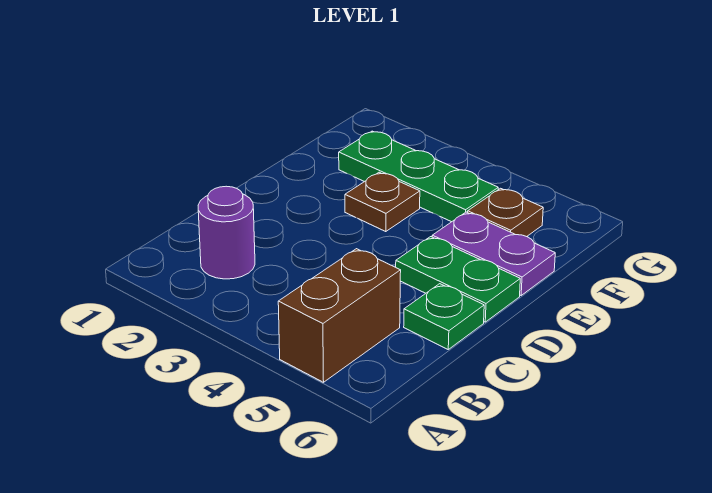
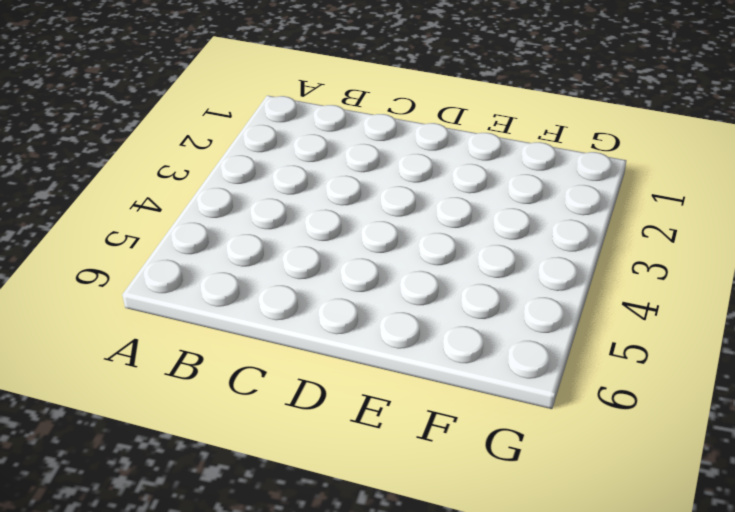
none -> brown 1x2 brick [278,249,401,382]
none -> purple 1x1 round brick [198,186,255,279]

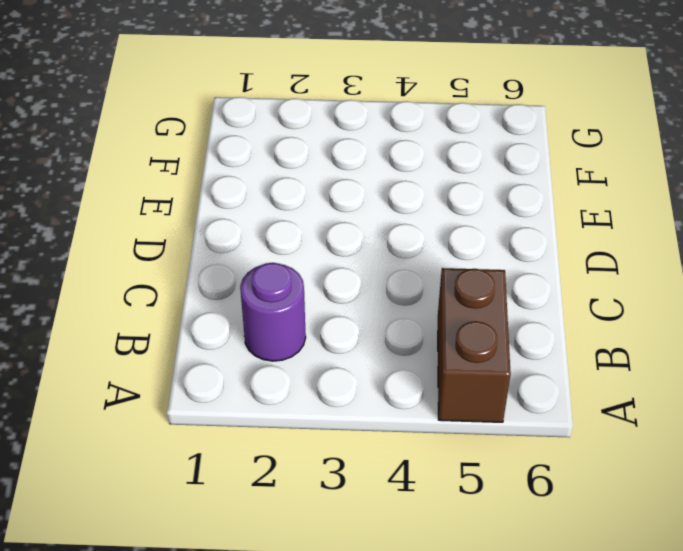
none -> green 1x1 plate [404,284,484,349]
none -> green 1x2 plate [396,237,520,322]

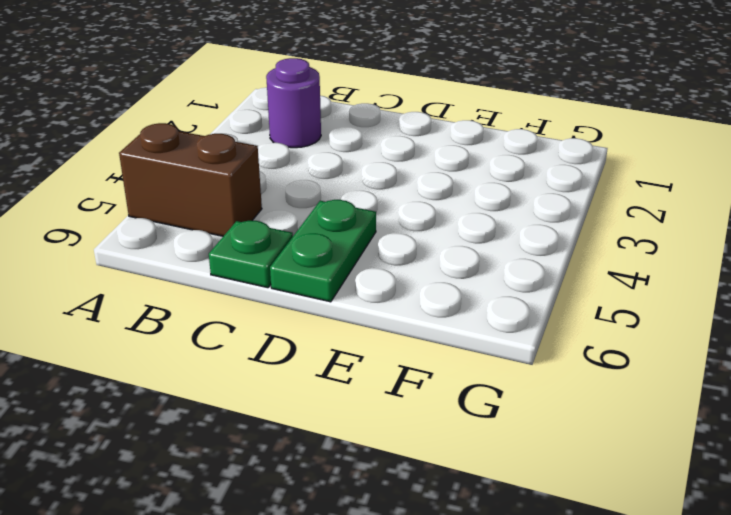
none -> brown 1x1 plate [345,172,420,232]
none -> purple 1x2 plate [432,212,555,295]

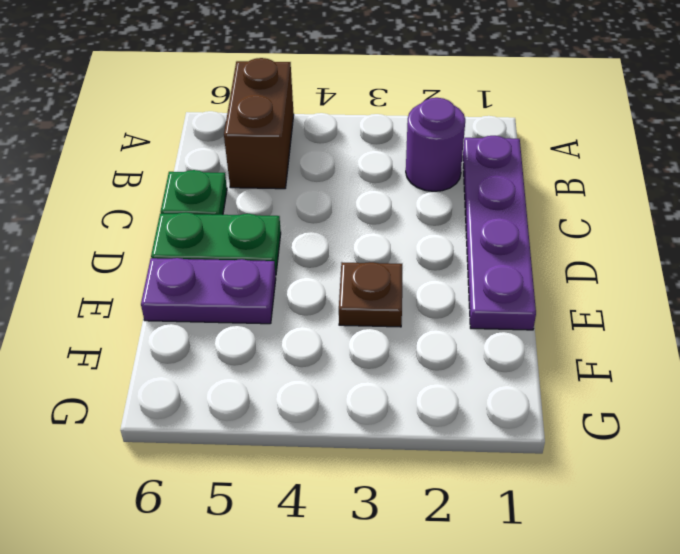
purple 1x4 plate [463,136,536,330] -> none
none -> green 1x3 plate [339,131,498,222]
none -> brown 1x1 plate [468,188,543,237]

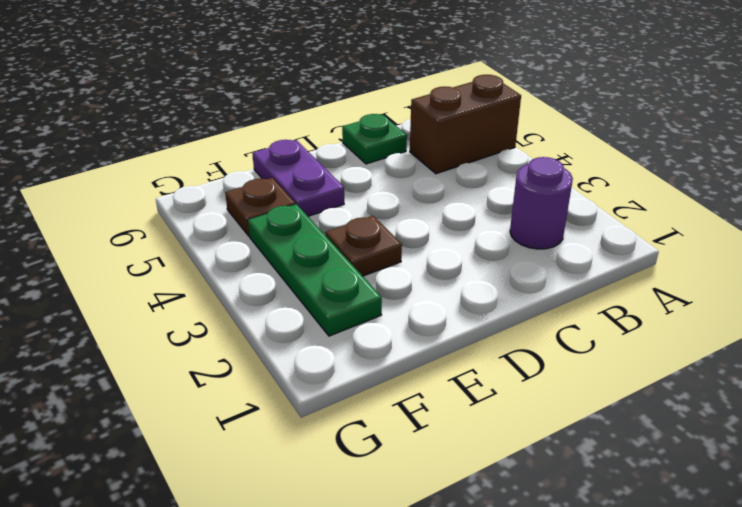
none -> green 1x2 plate [396,237,520,322]

